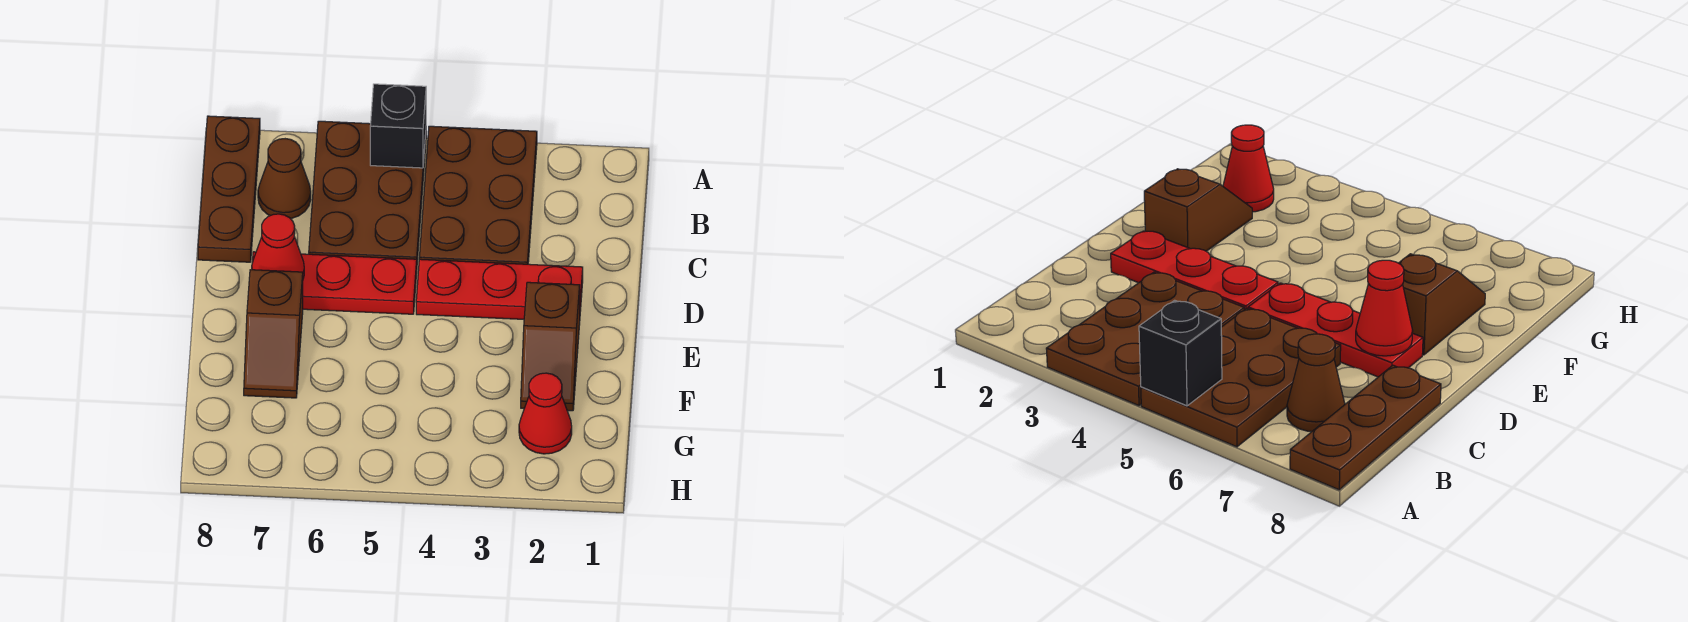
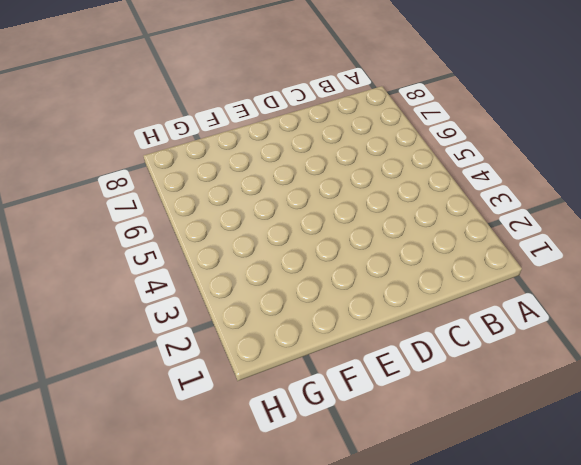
none -> brown 2x3 plate [419,126,537,264]
none -> brown 2x3 plate [309,121,426,260]

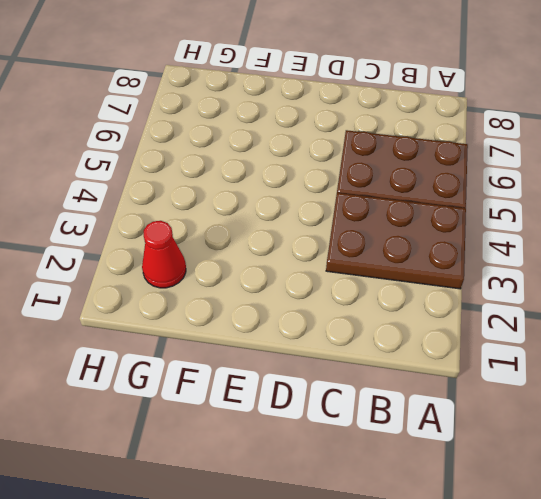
none -> brown 1x3 plate [198,116,260,262]
none -> brown 1x1 cone [258,139,311,219]

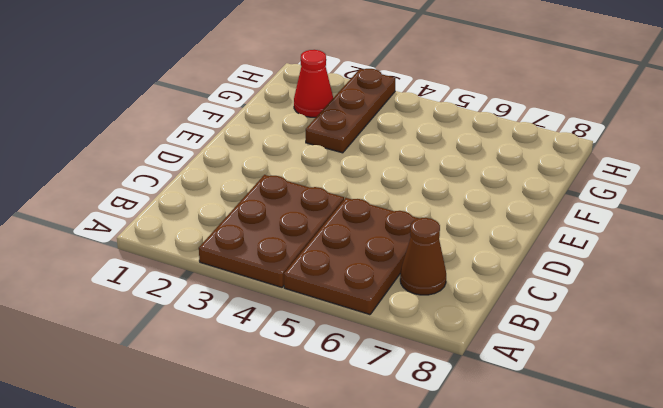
brown 1x3 plate [306,69,396,153] -> brown 1x3 plate moved to [198,116,260,262]
none -> red 1x3 plate [416,259,583,319]
none -> red 1x3 plate [252,252,417,314]

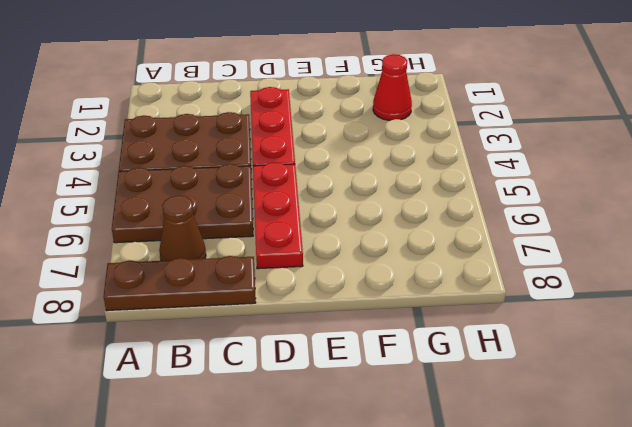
none -> brown 1x2 slope [521,282,580,411]
none -> brown 1x2 slope [244,270,303,398]

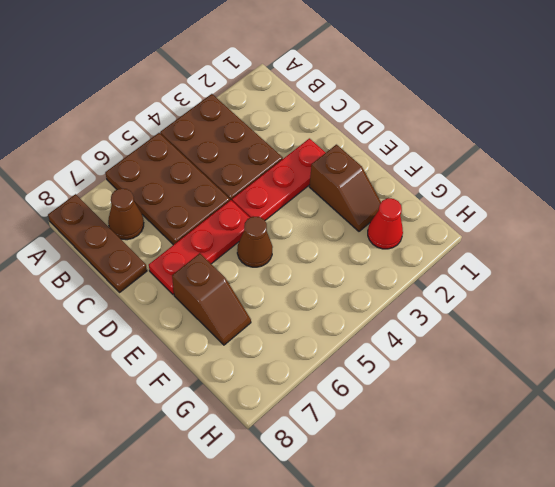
brown 1x1 cone [237,217,273,267] -> none
none -> black 1x1 brick [370,84,426,168]
none -> red 1x1 cone [252,214,304,278]

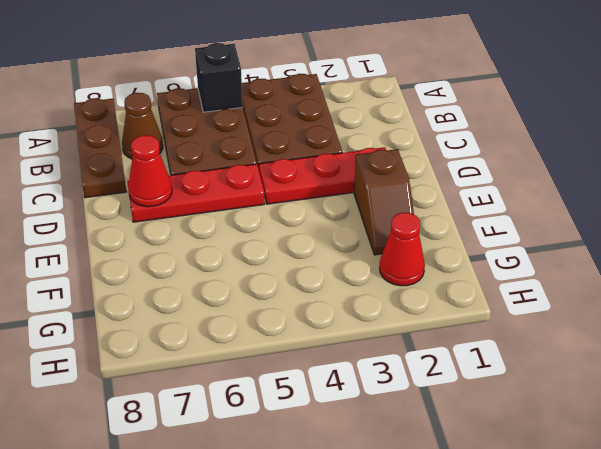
none -> brown 1x2 slope [244,270,303,398]

